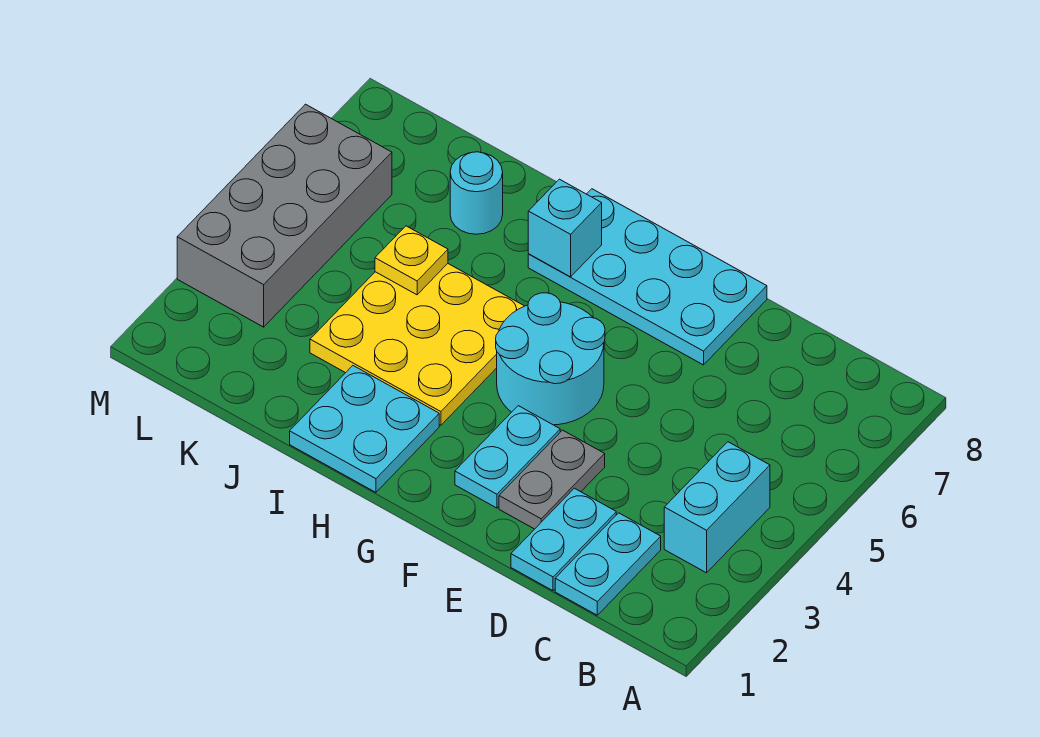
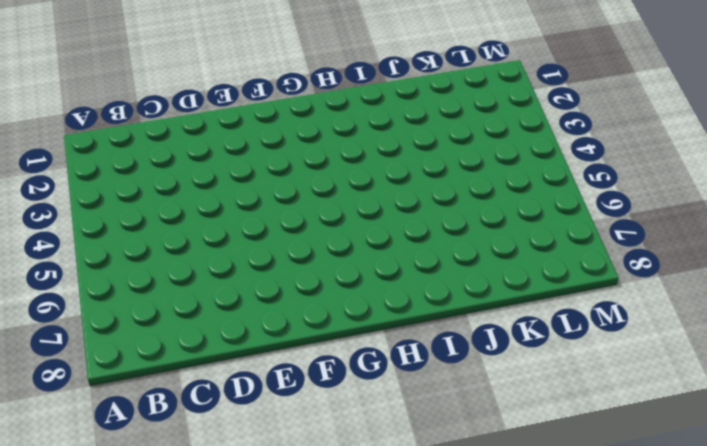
none -> cyan 1x2 brick [664,442,770,573]
none -> cyan 1x2 plate [555,513,661,615]
none -> cyan 1x2 plate [511,488,616,591]

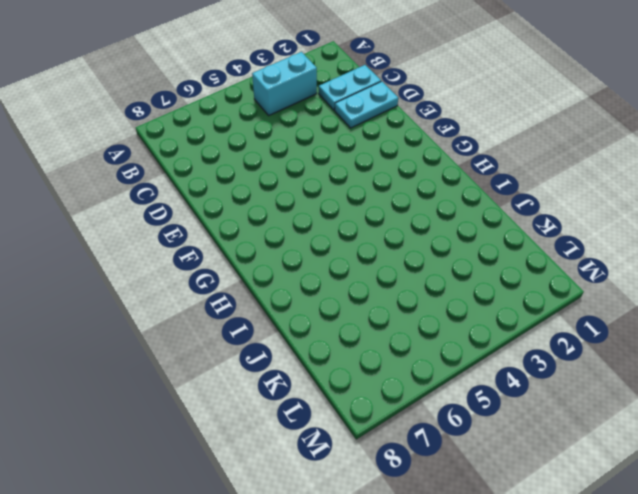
none -> grey 1x2 plate [499,430,605,529]
none -> cyan 2x4 plate [528,189,767,365]
none -> cyan 1x2 plate [455,406,560,508]

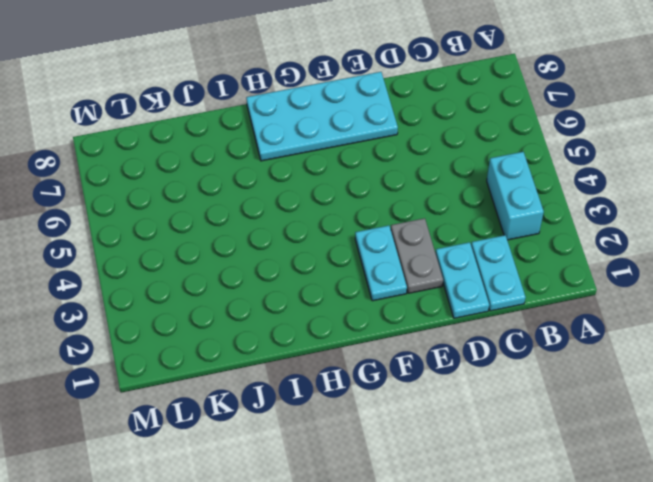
none -> cyan 2x2 round brick [496,293,605,425]
none -> cyan 2x2 plate [290,366,439,492]
none -> yellow 3x3 plate [310,264,524,425]

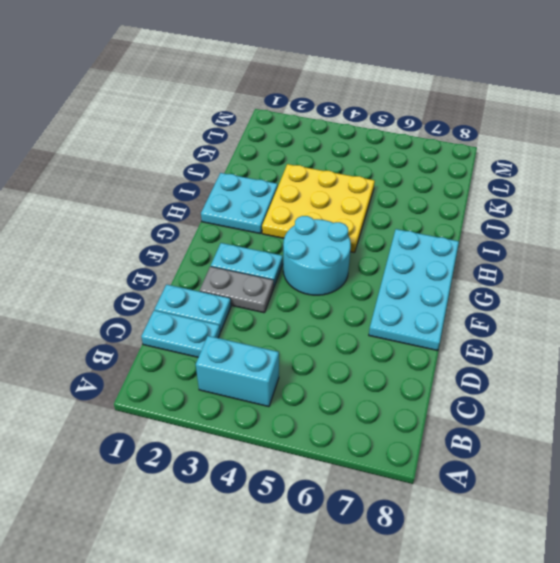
none -> cyan 1x1 round brick [450,152,503,234]
none -> grey 2x4 brick [177,104,392,327]
none -> cyan 1x1 brick [528,179,602,277]

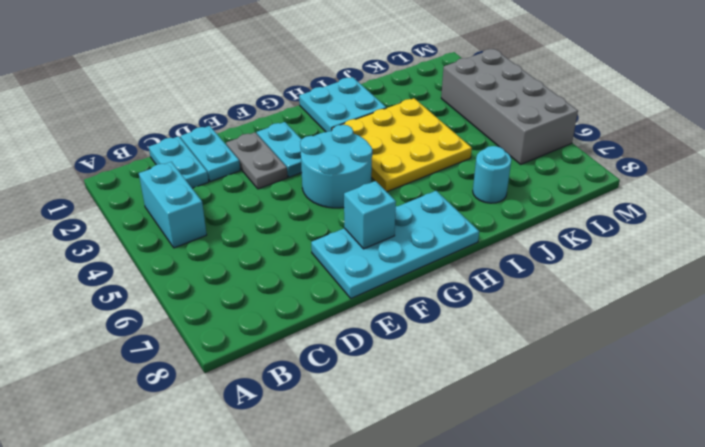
cyan 1x1 brick [344,181,396,249] -> cyan 1x1 brick moved to [528,179,602,277]
none -> yellow 1x1 plate [375,226,448,295]

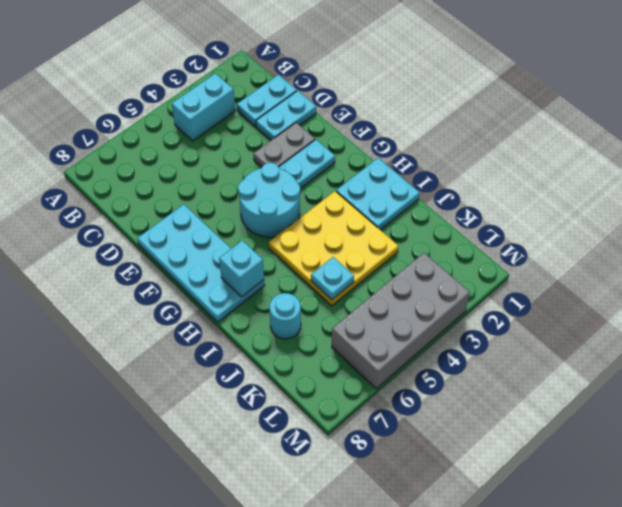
cyan 1x1 plate [311,257,354,300] -> yellow 1x1 plate [375,226,448,295]

